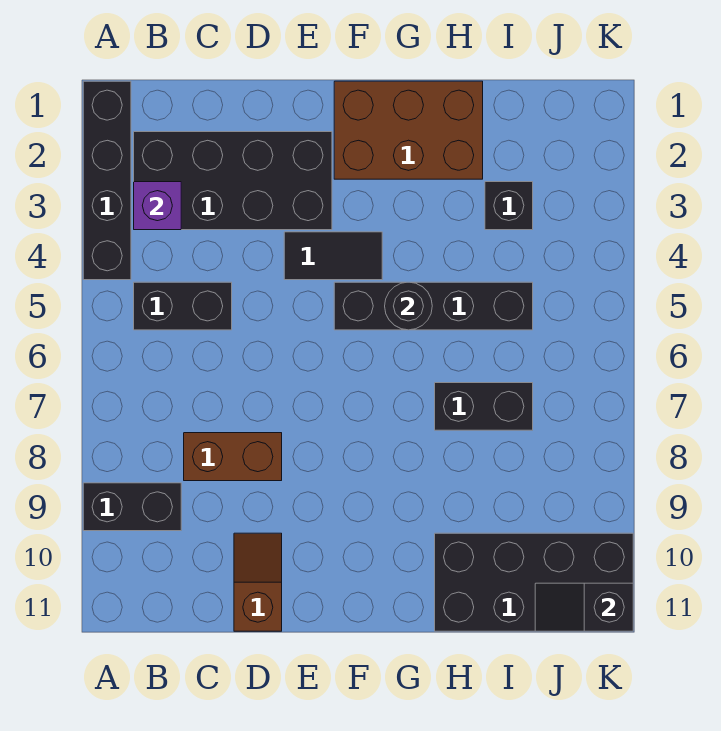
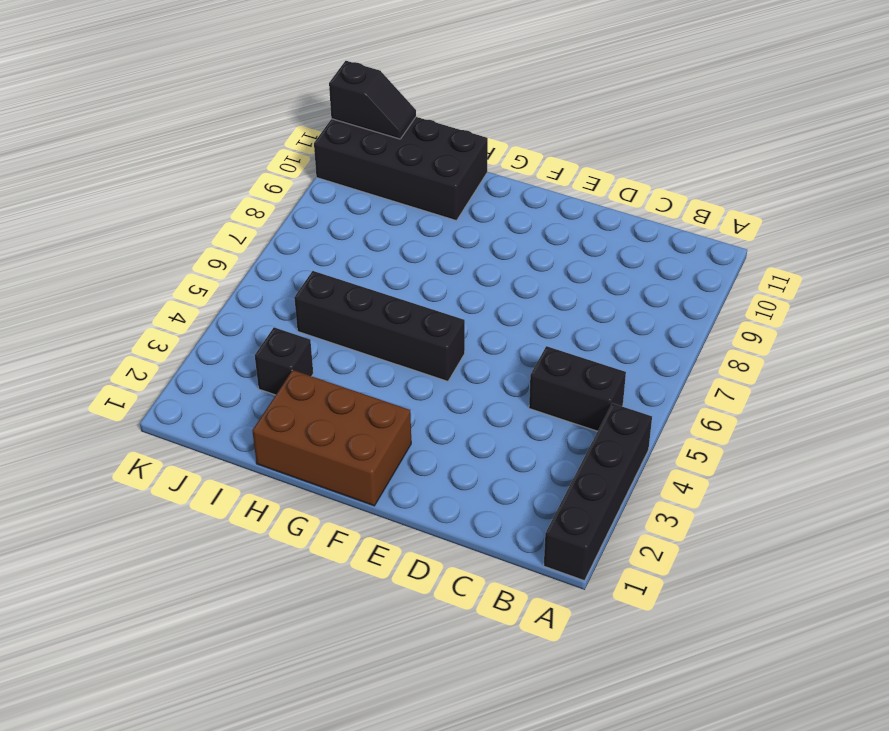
none -> black 1x2 brick [83,483,181,531]
none -> black 2x4 brick [134,132,332,230]
none -> brown 1x2 brick [184,433,282,481]

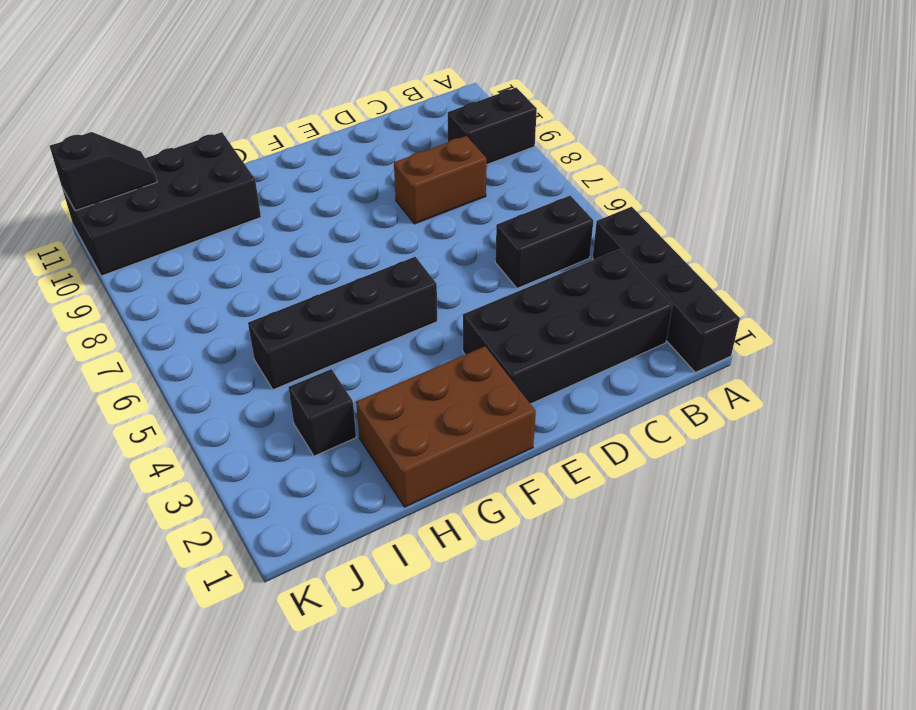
none -> brown 1x2 slope [234,533,282,631]
none -> black 1x2 tile [284,232,382,280]
none -> black 1x2 brick [435,383,533,430]

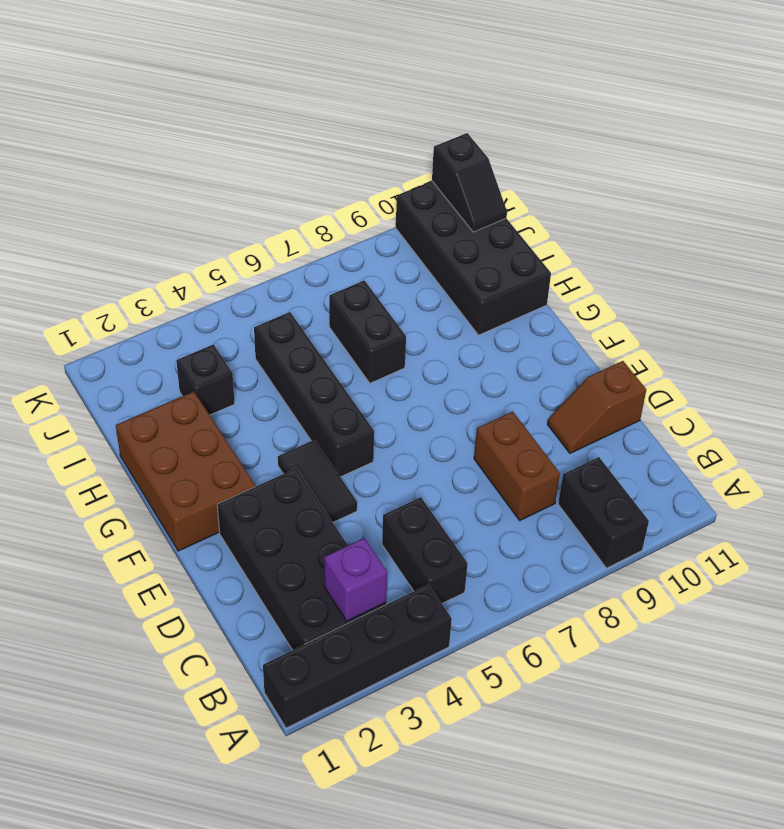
none -> black 1x1 round brick [385,282,432,330]

